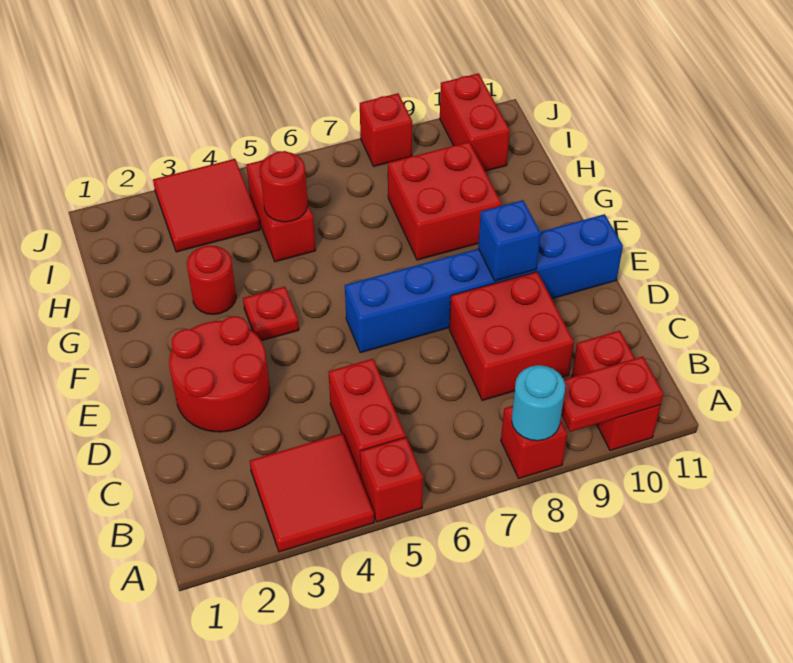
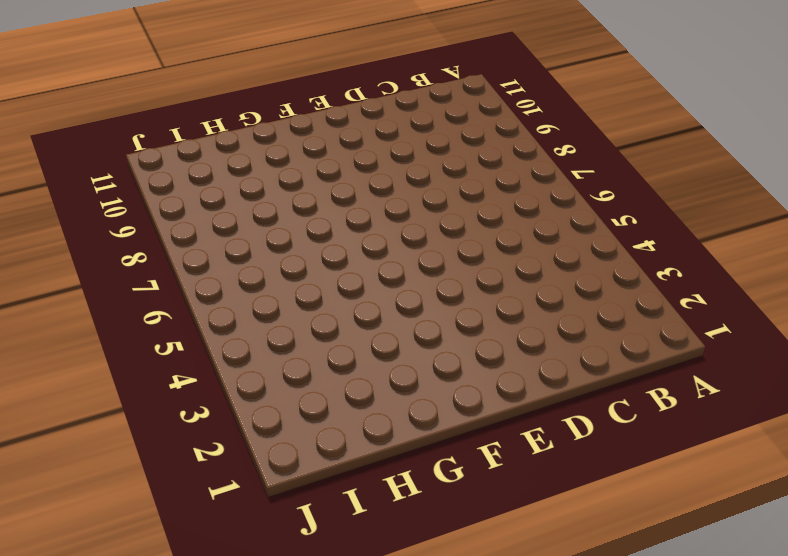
none -> red 2x2 tile [250,433,374,552]
none -> red 1x1 brick [360,437,423,522]
none -> red 1x1 brick [501,406,568,479]

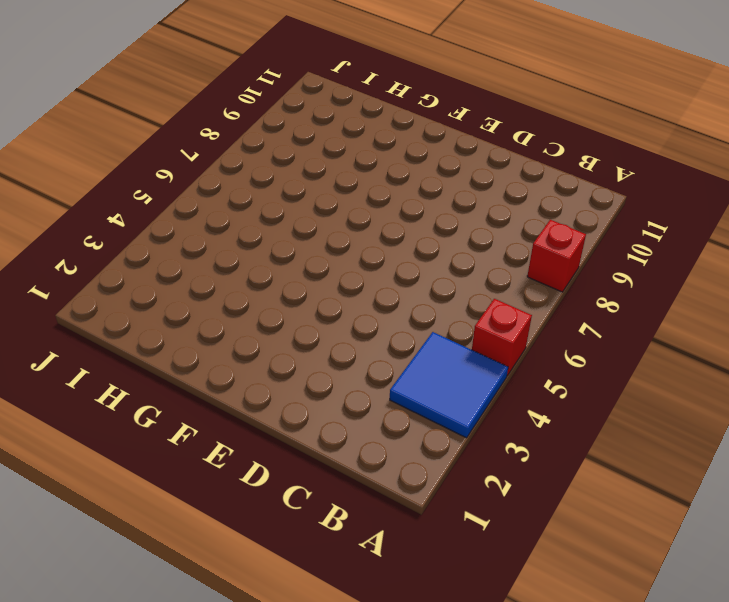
blue 2x2 tile [390,332,508,438] -> red 2x2 tile [250,433,374,552]
none -> red 1x2 brick [572,331,661,451]
none -> red 1x2 brick [328,359,406,478]
none -> red 2x2 brick [449,272,574,401]

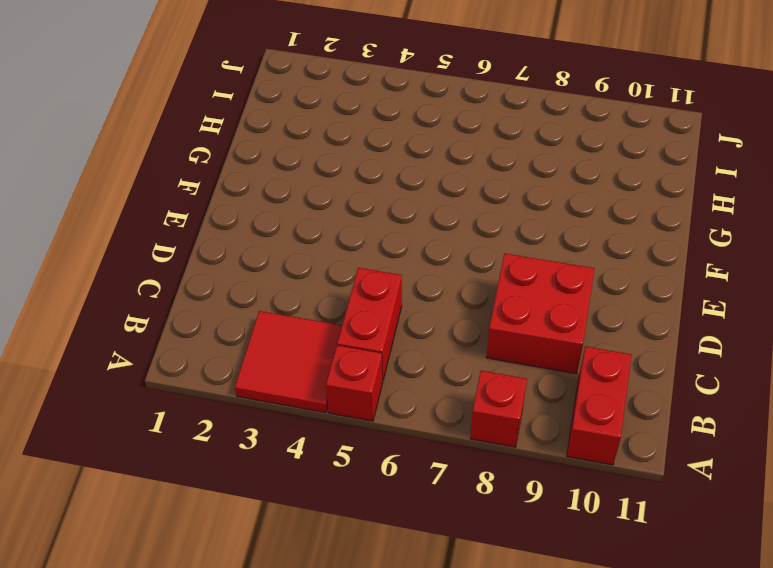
none -> red 2x2 round brick [169,316,270,432]
none -> blue 1x6 brick [345,214,623,353]
none -> red 1x1 plate [243,287,299,341]

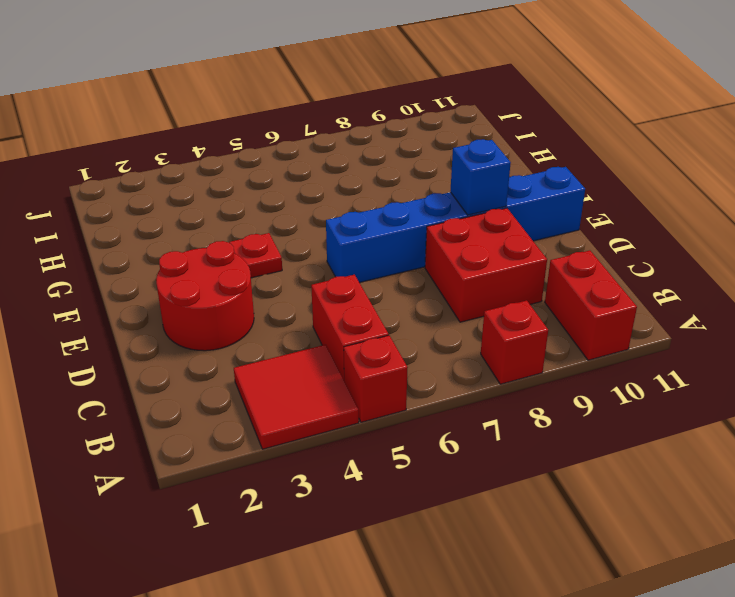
none -> red 1x1 round brick [187,246,236,315]
none -> red 2x2 brick [388,142,501,260]
none -> red 1x2 brick [247,160,316,262]

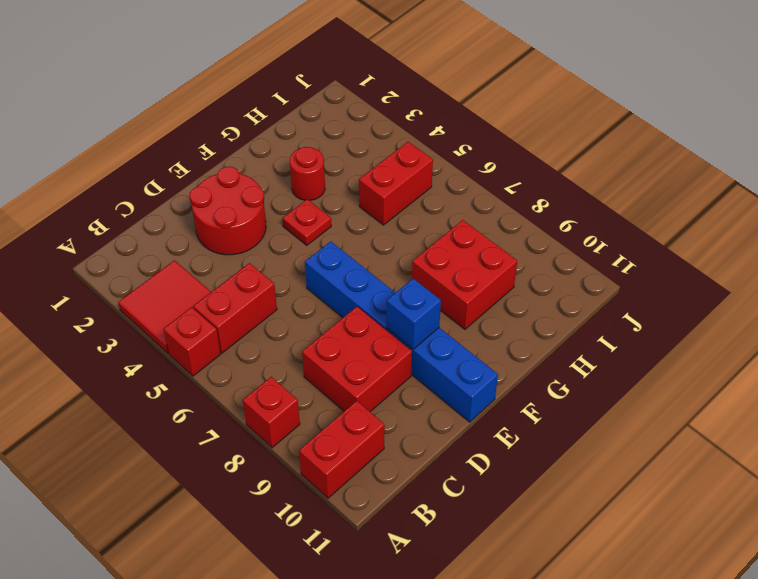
none -> red 2x2 tile [153,159,260,252]
none -> red 1x2 brick [440,73,510,171]
none -> red 1x1 brick [360,93,412,166]

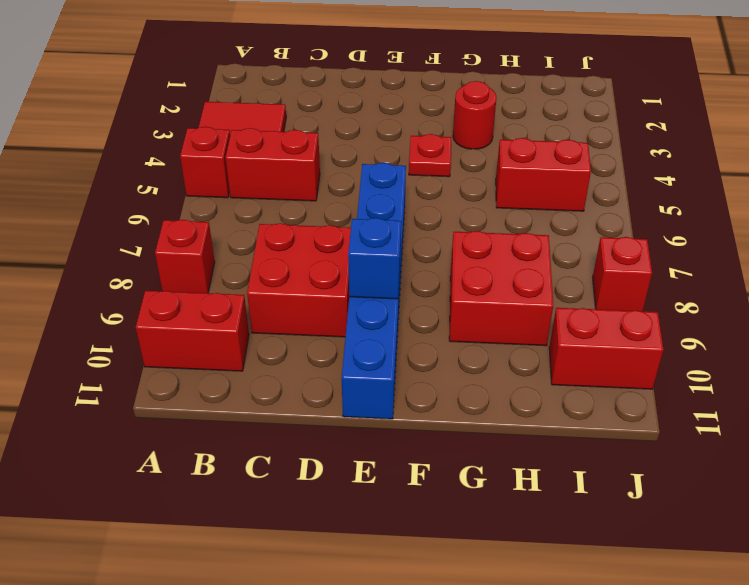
none -> red 2x2 round brick [169,316,270,432]
none -> red 2x2 tile [153,159,260,252]
none -> cyan 1x1 round brick [512,365,565,441]

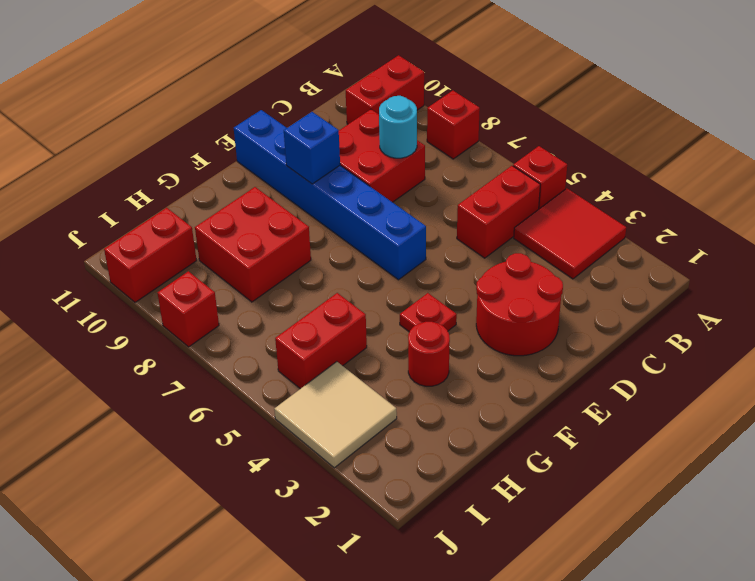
cyan 1x1 round brick [379,96,417,158] -> cyan 1x1 round brick moved to [512,365,565,441]
tan 2x2 tile [274,362,397,468] -> red 2x2 tile [153,159,260,252]
none -> red 1x2 plate [561,356,663,432]
none -> red 1x1 round brick [260,151,308,222]

